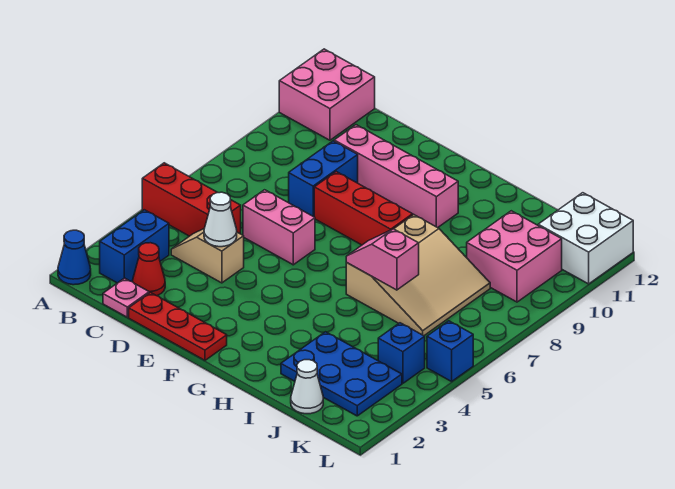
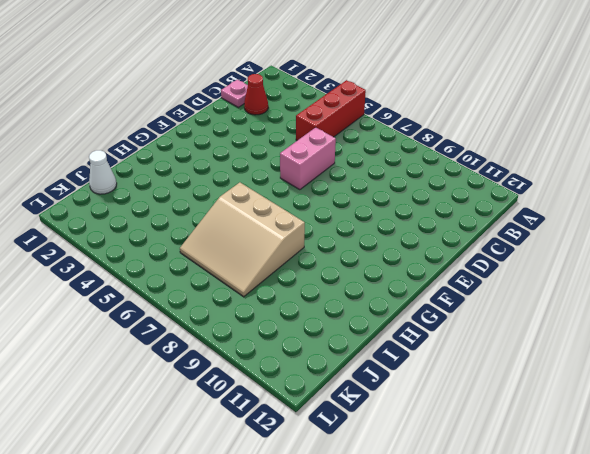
none -> blue 1x1 cone [58,230,91,285]
none -> pink 2x2 brick [279,49,375,140]
none -> blue 1x2 brick [100,210,169,283]

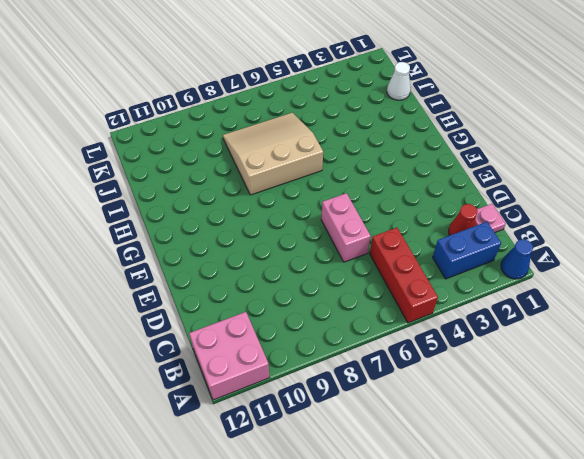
none -> tan 1x2 slope [171,229,244,283]
none -> red 1x3 plate [129,293,227,360]
none -> blue 1x2 brick [289,141,358,217]

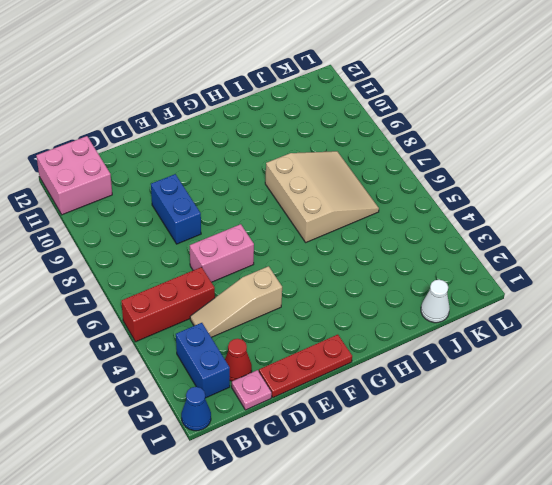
tan 1x3 slope [190,266,282,337] -> tan 1x2 slope [171,229,244,283]
none -> pink 1x4 brick [334,125,458,228]
none -> red 1x3 brick [314,172,413,245]
none -> blue 2x3 plate [281,332,402,416]

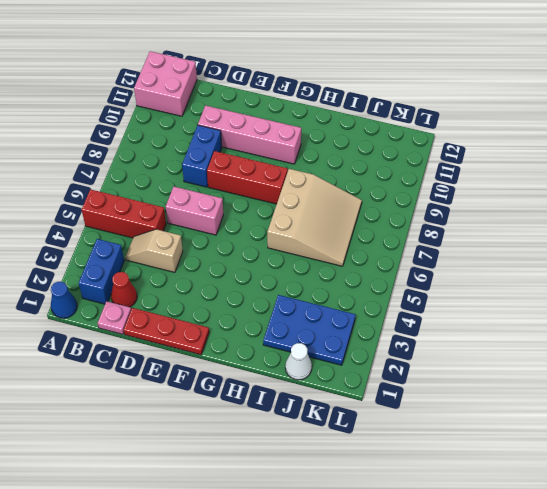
none -> pink 2x2 brick [467,211,562,302]
none -> blue 1x1 brick [378,323,425,383]
none -> white 2x2 brick [538,193,633,284]

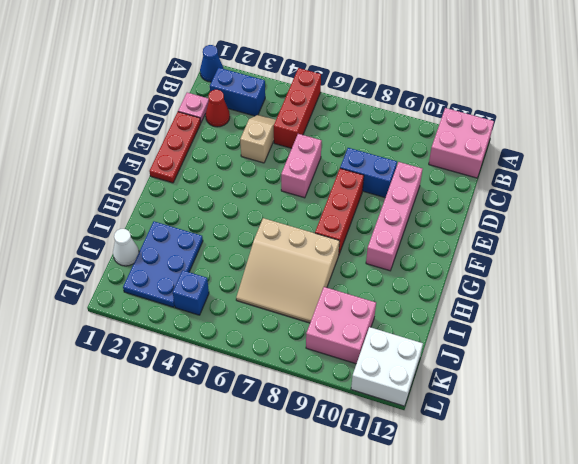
none -> blue 1x1 brick [427,321,473,381]
none -> white 1x1 cone [204,192,237,247]
none -> pink 1x2 slope [346,229,419,290]

